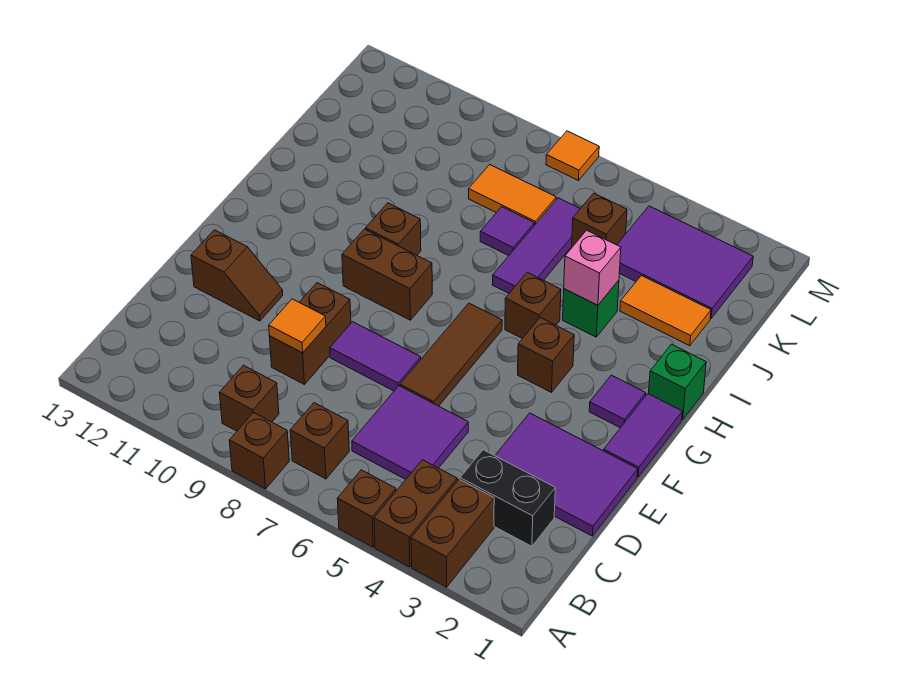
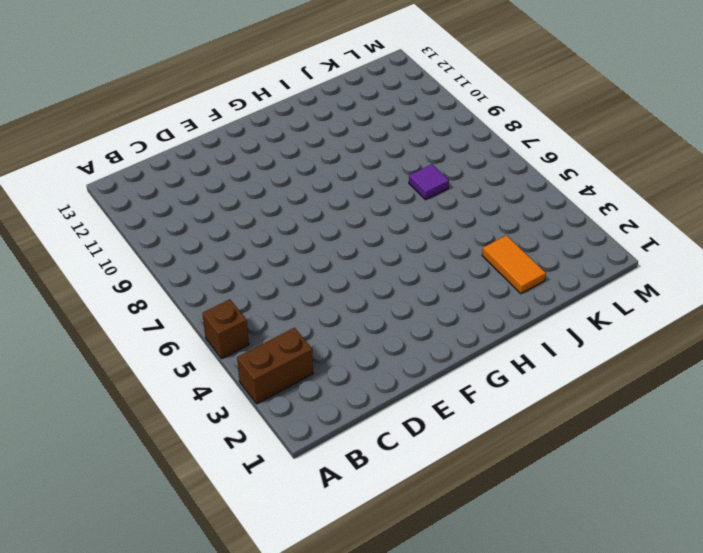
none -> brown 1x2 brick [374,460,457,567]
none -> brown 1x1 brick [229,412,289,489]
none -> brown 1x1 brick [290,403,349,479]
none -> brown 1x1 brick [219,365,279,431]

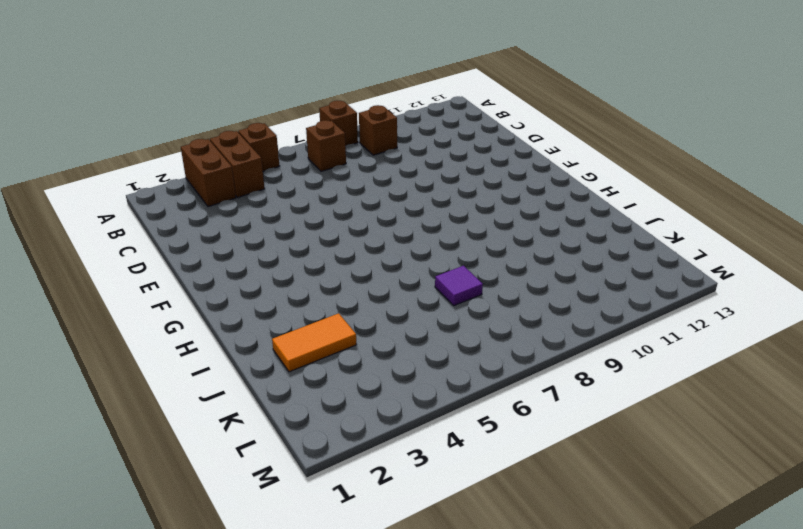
none -> black 1x2 brick [460,450,555,546]
none -> purple 2x2 tile [352,386,468,479]
none -> purple 2x3 tile [495,413,638,536]
none -> brown 1x2 brick [269,283,351,385]

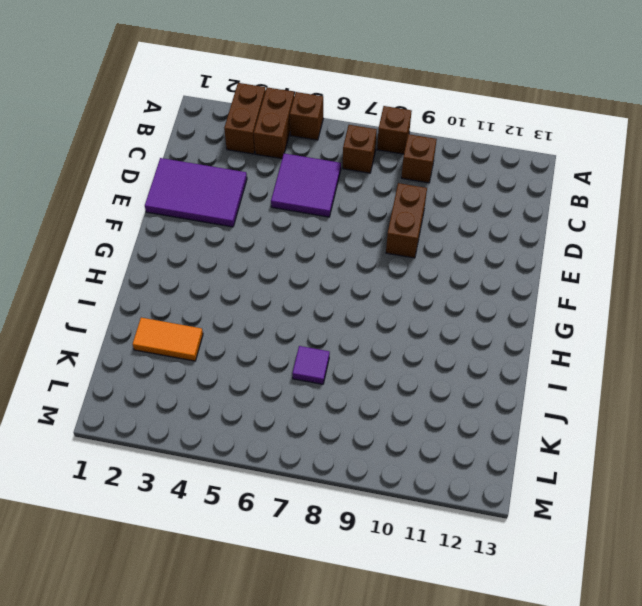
none -> black 1x2 brick [460,450,555,546]
none -> brown 1x3 tile [400,303,502,406]
none -> purple 1x2 tile [330,322,421,391]
none -> brown 1x2 slope [191,230,283,321]

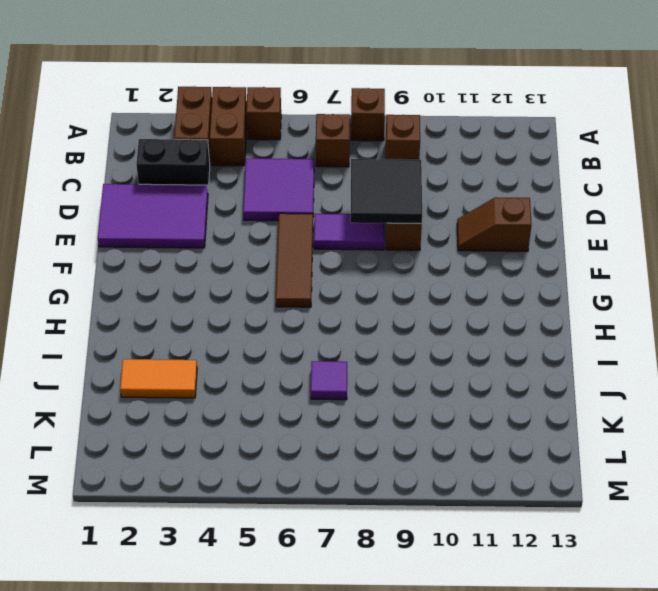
black 2x2 tile [350,159,422,224] -> orange 1x1 tile [269,299,326,353]
none -> purple 1x2 tile [604,394,682,477]
none -> purple 1x1 tile [589,375,646,428]
none -> brown 1x1 brick [518,318,574,392]
none -> brown 1x2 brick [342,229,432,320]

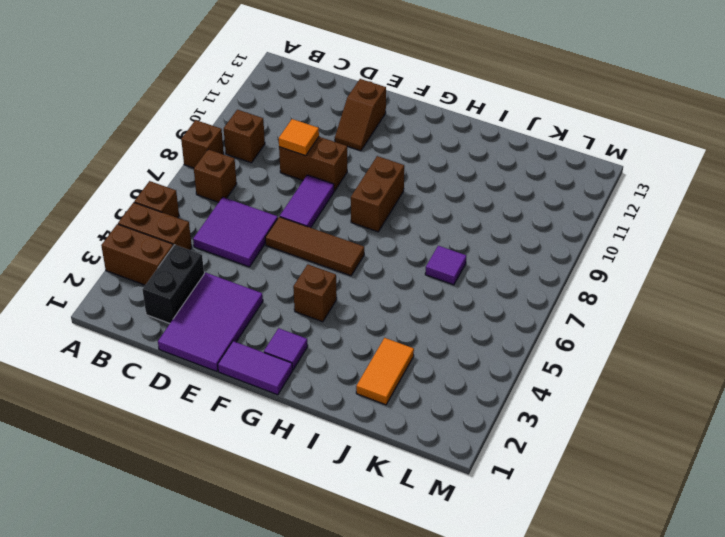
none -> green 1x1 brick [649,344,706,420]
none -> brown 1x1 brick [505,272,561,338]
none -> brown 1x1 brick [366,203,421,255]
none -> green 1x1 brick [563,280,619,337]

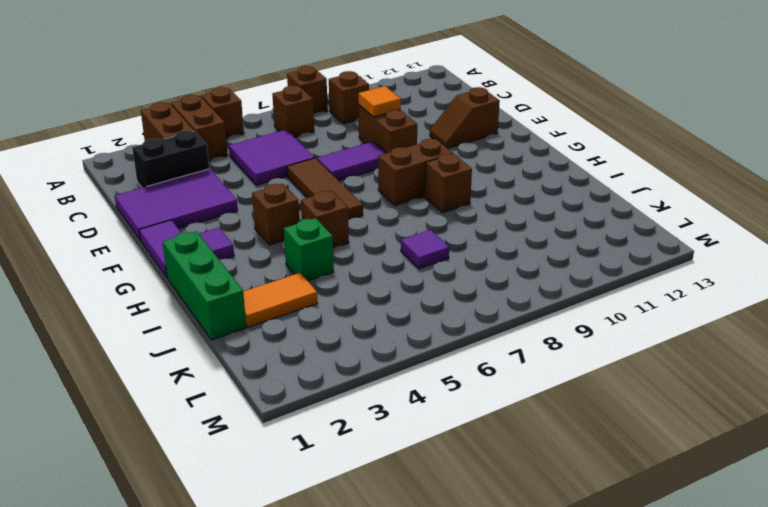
green 1x3 brick [163,231,246,340] -> green 1x1 brick [649,344,706,420]
none -> purple 1x3 tile [492,198,580,293]
none -> purple 2x3 tile [617,206,753,318]
none -> brown 1x1 brick [572,193,627,247]
none -> orange 1x2 tile [468,165,556,225]

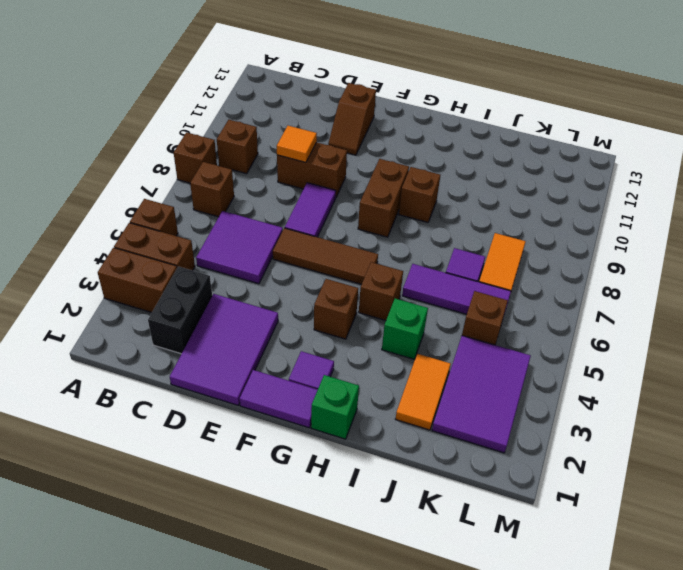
none -> orange 1x1 tile [546,131,599,180]
none -> pink 1x1 brick [564,230,621,305]

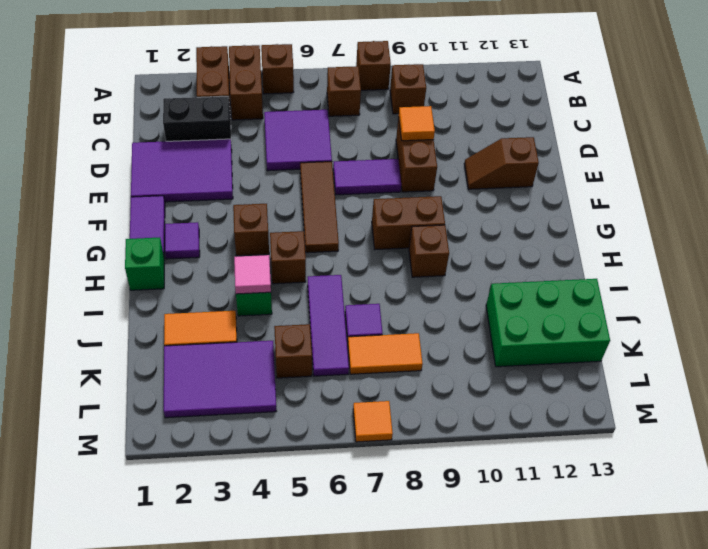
pink 1x1 tile [234,255,271,294] -> pink 1x1 brick [564,230,621,305]
green 2x3 brick [486,279,610,367] -> none

